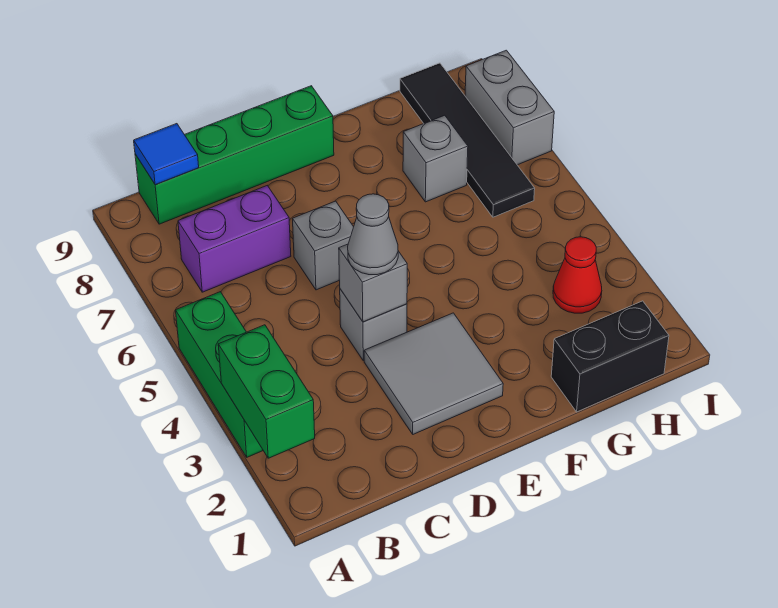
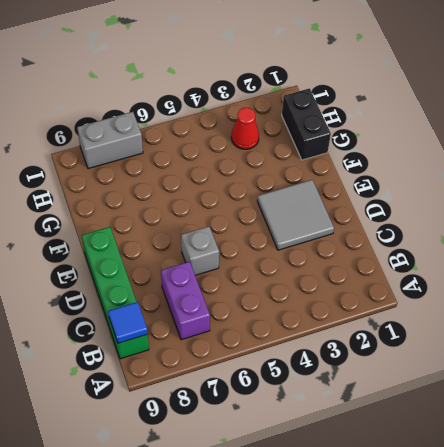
none -> green 1x3 brick [176,292,263,457]
none -> grey 1x1 brick [340,289,407,361]
none -> grey 1x1 brick [403,115,468,202]

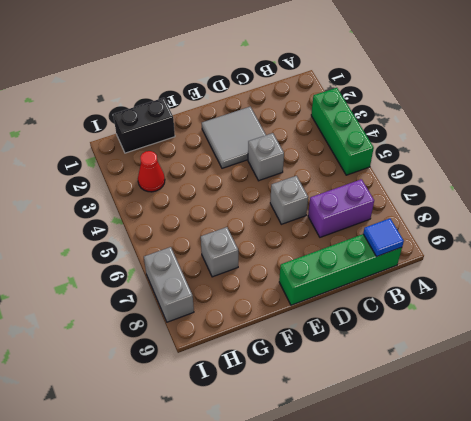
none -> black 1x4 tile [400,63,535,217]
none -> green 1x2 brick [218,325,315,458]
none -> grey 1x1 brick [339,244,407,322]

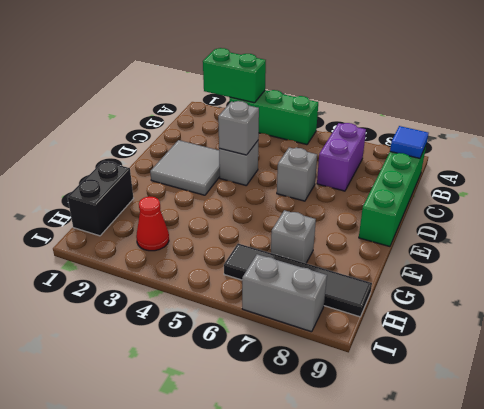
none -> grey 1x1 cone [348,194,398,275]

